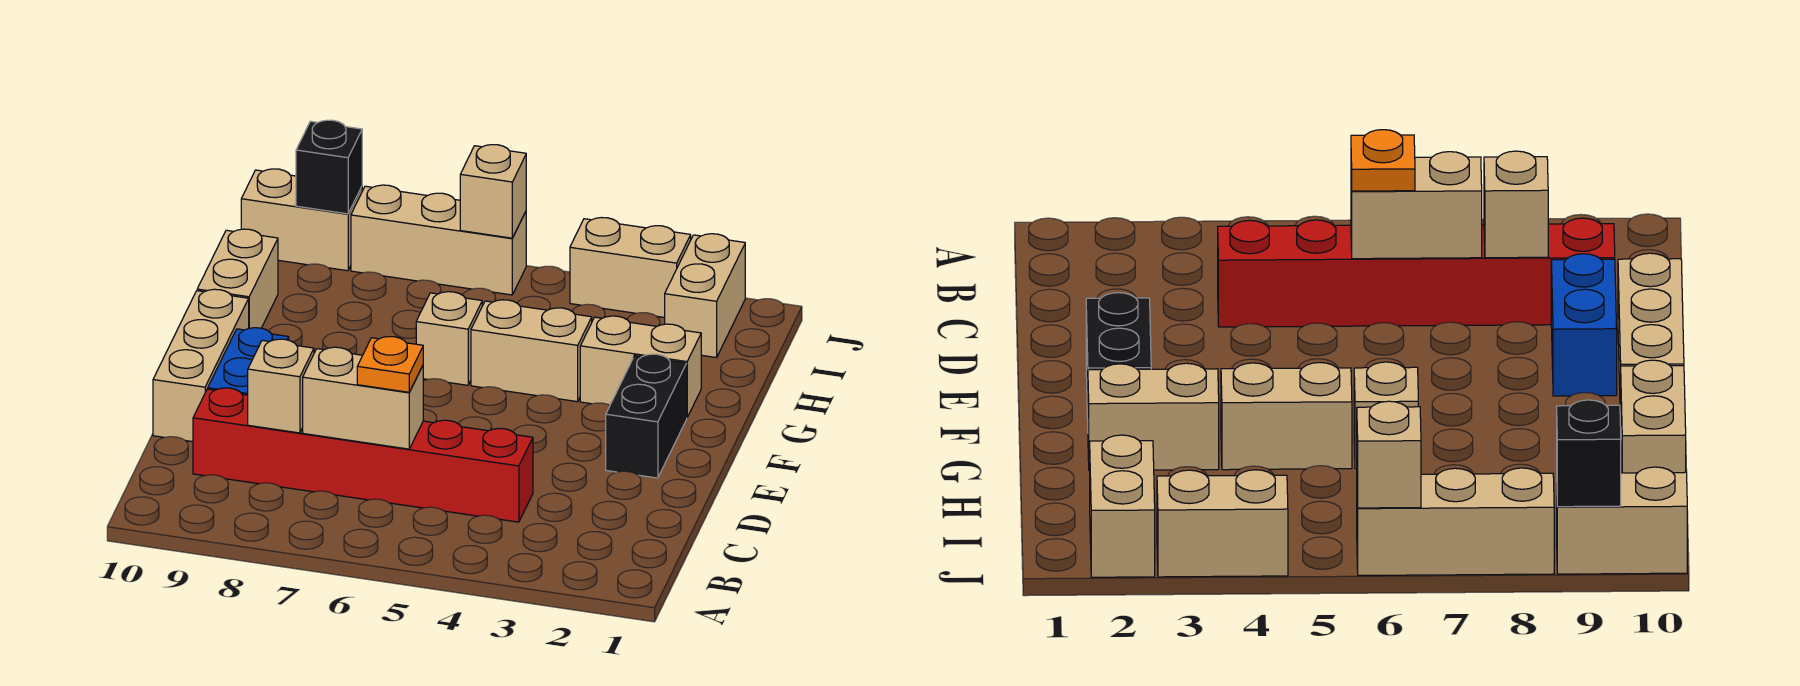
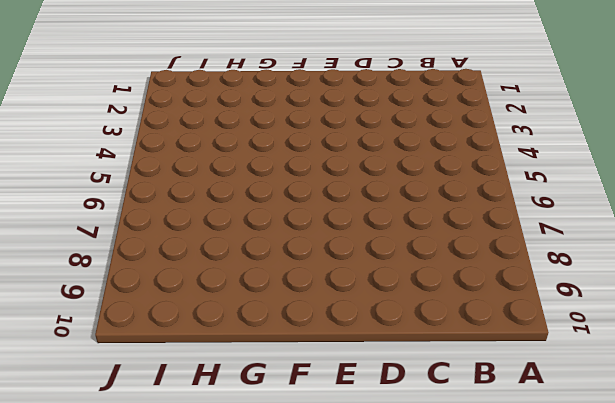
none -> red 1x6 brick [193,388,533,522]
none -> blue 1x2 brick [208,328,289,395]
none -> tan 1x3 brick [153,289,249,442]

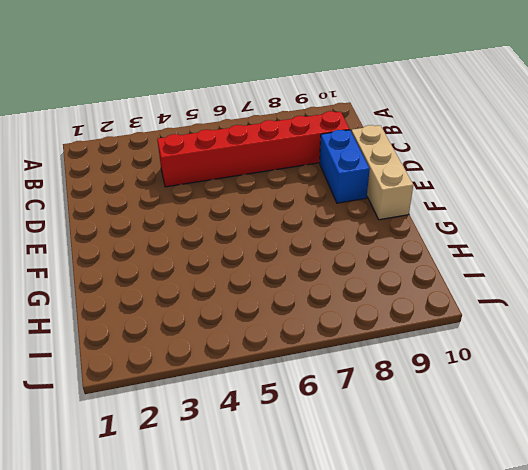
none -> black 1x2 brick [606,354,687,478]
none -> tan 1x2 brick [580,316,701,417]
none -> tan 1x2 brick [471,300,592,402]

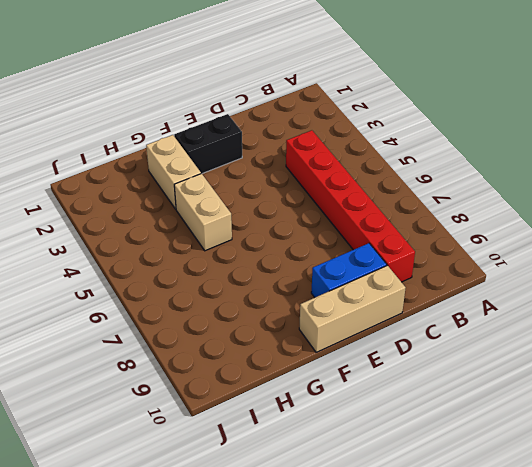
none -> tan 1x1 brick [416,292,482,385]
none -> tan 1x2 brick [197,229,278,328]
none -> tan 1x2 brick [665,234,745,358]

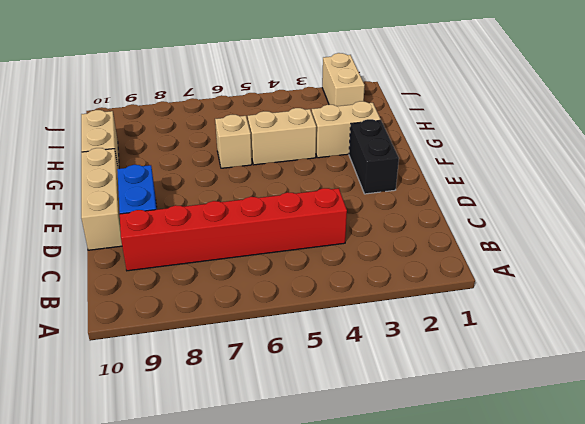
none -> tan 1x2 brick [570,218,691,318]
none -> tan 1x3 brick [351,185,526,295]
none -> tan 1x2 brick [241,169,362,271]

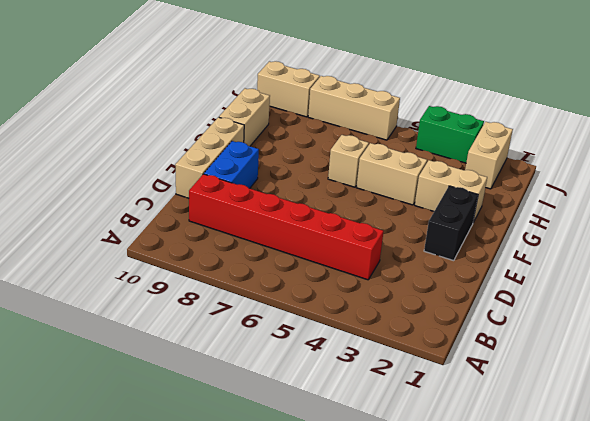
green 1x2 brick [416,106,484,163] -> tan 1x2 brick [570,218,691,318]
none -> tan 1x2 brick [303,347,423,449]
none -> tan 1x1 brick [248,339,314,433]
none -> tan 1x1 brick [460,145,526,238]

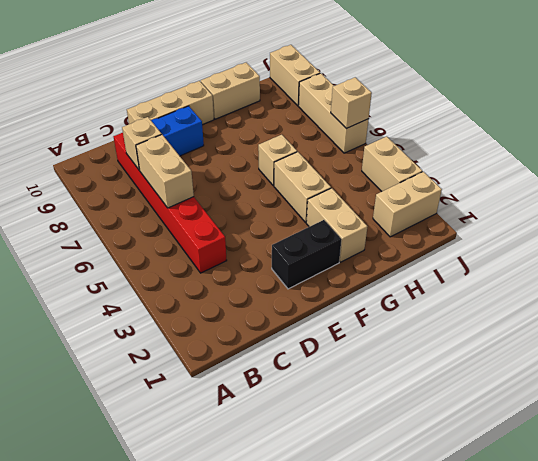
none -> black 1x1 brick [296,120,362,214]
none -> orange 1x1 plate [357,337,423,392]

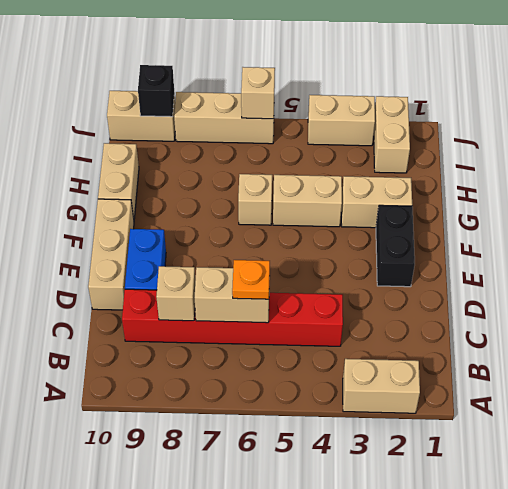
tan 1x2 brick [343,359,420,413] -> none

